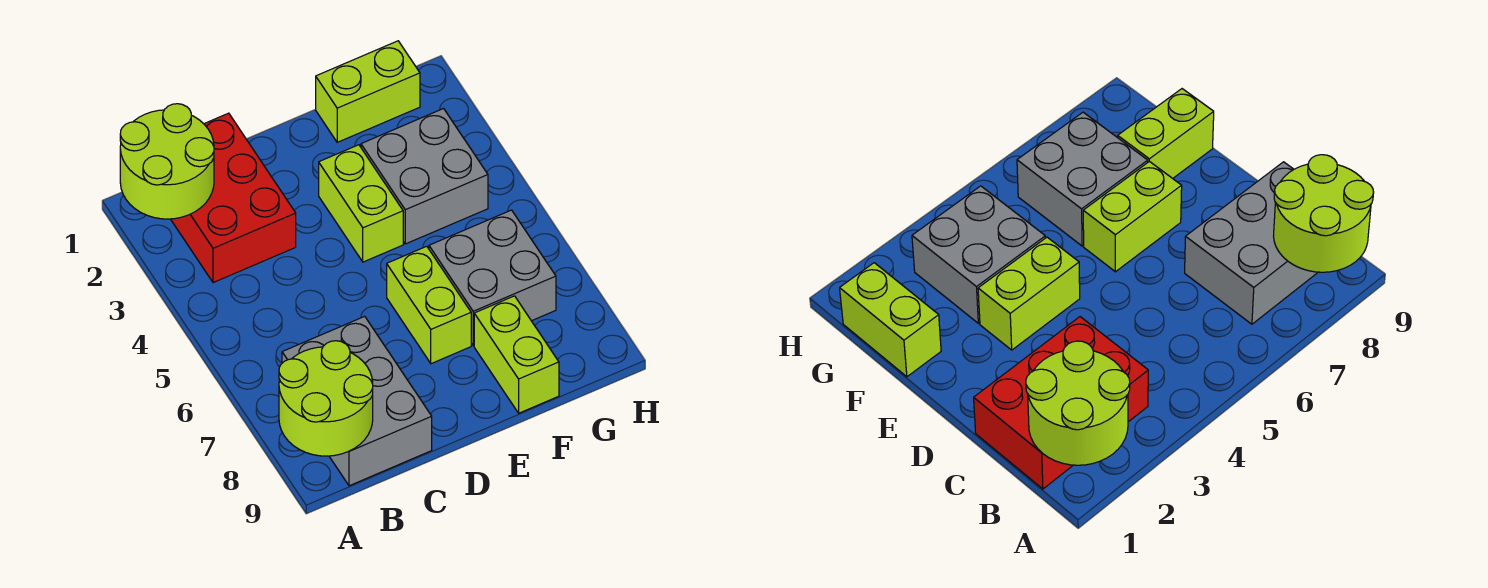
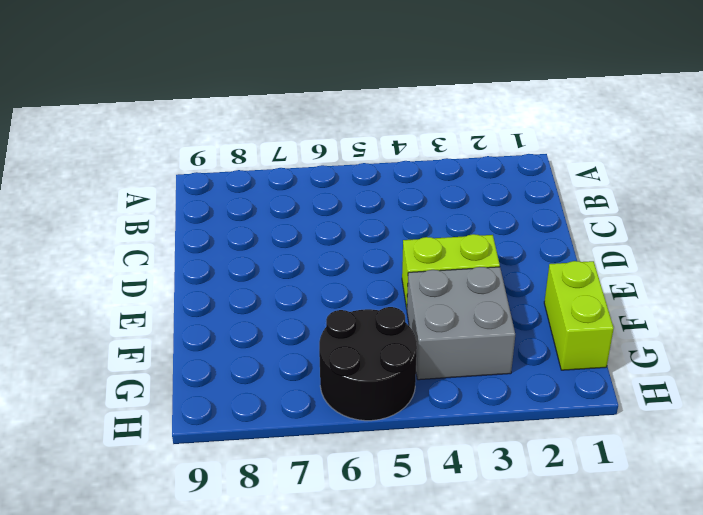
black 2x2 round brick [319,307,417,421] -> grey 2x2 brick [429,210,556,346]
none -> red 2x3 brick [171,113,296,283]
none -> grey 2x3 brick [282,316,432,486]

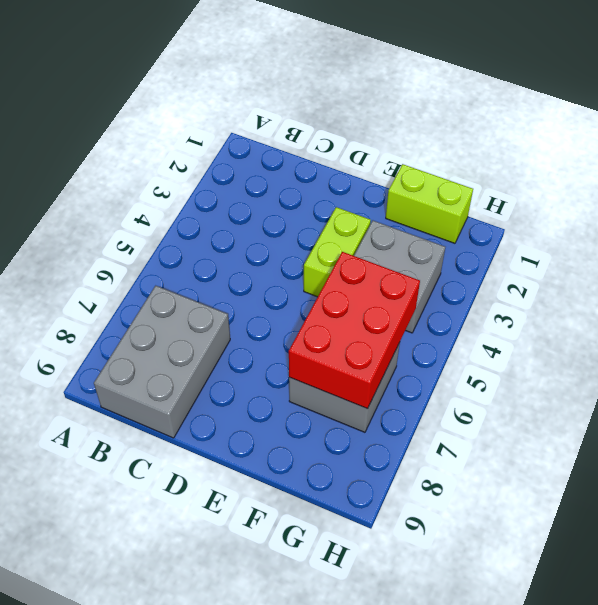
red 2x3 brick [289,252,420,409] -> red 2x3 brick moved to [171,113,296,283]
none -> lime 1x2 brick [387,246,471,364]
none -> lime 1x2 brick [474,296,559,413]

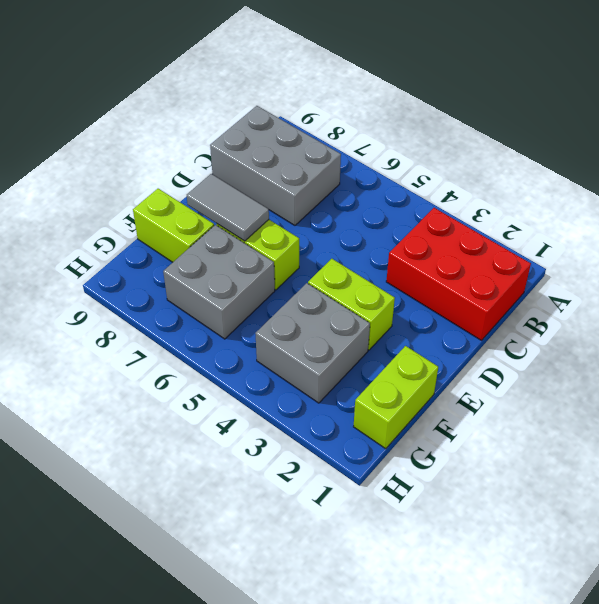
grey 1x2 tile [187,174,269,241] -> none
none -> lime 2x2 round brick [120,104,214,219]
none -> lime 2x2 round brick [279,341,373,456]

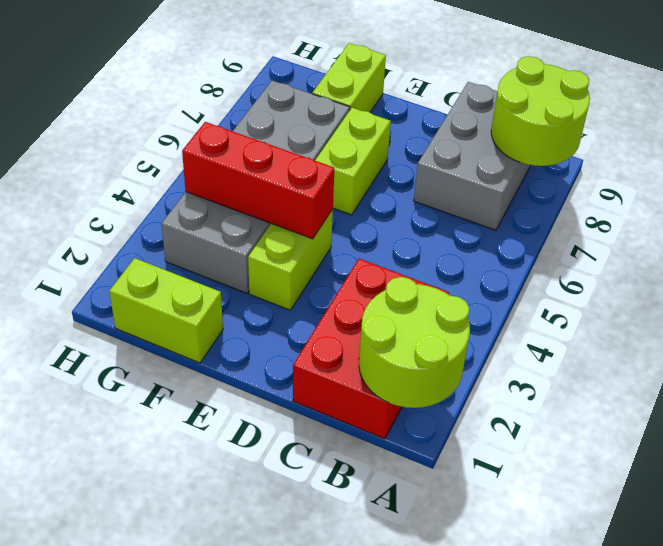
red 1x3 brick [182,122,335,239] -> none

